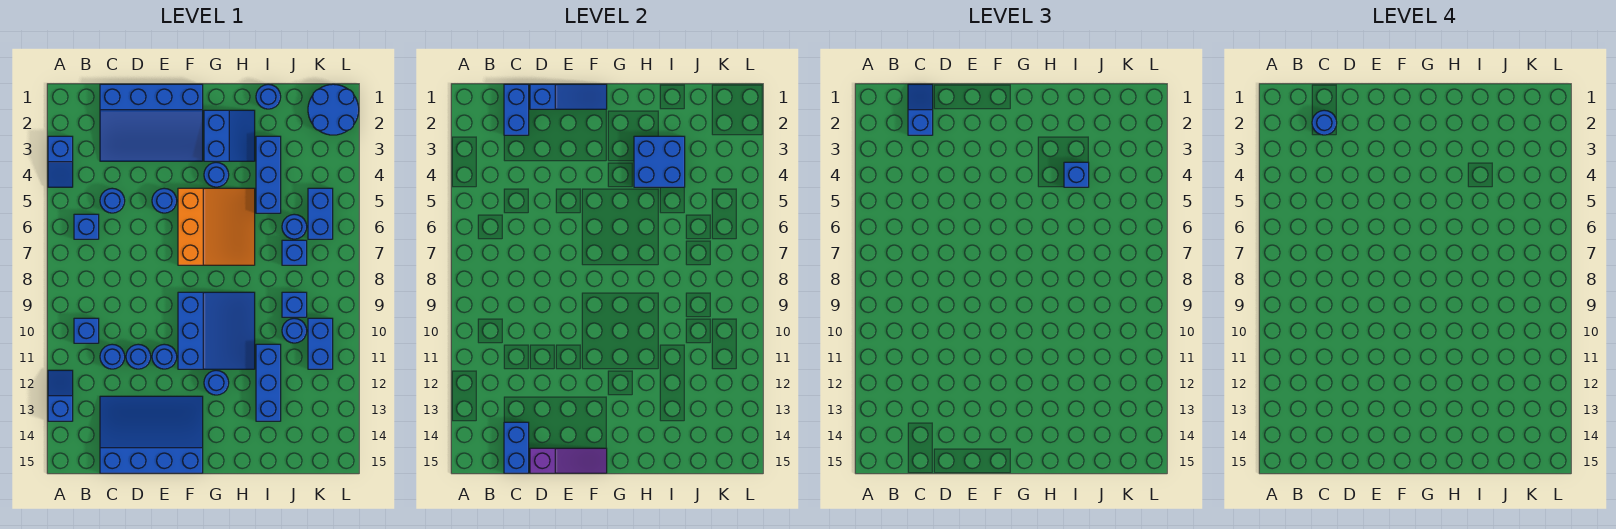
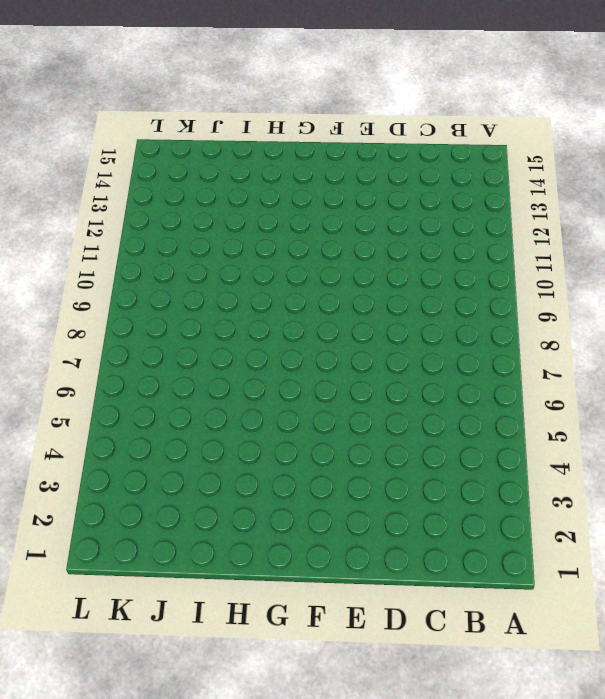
none -> blue 1x2 slope [48,136,73,187]
none -> blue 1x2 slope [48,370,73,421]
none -> blue 1x1 brick [74,214,99,239]
none -> blue 1x1 brick [74,318,99,343]

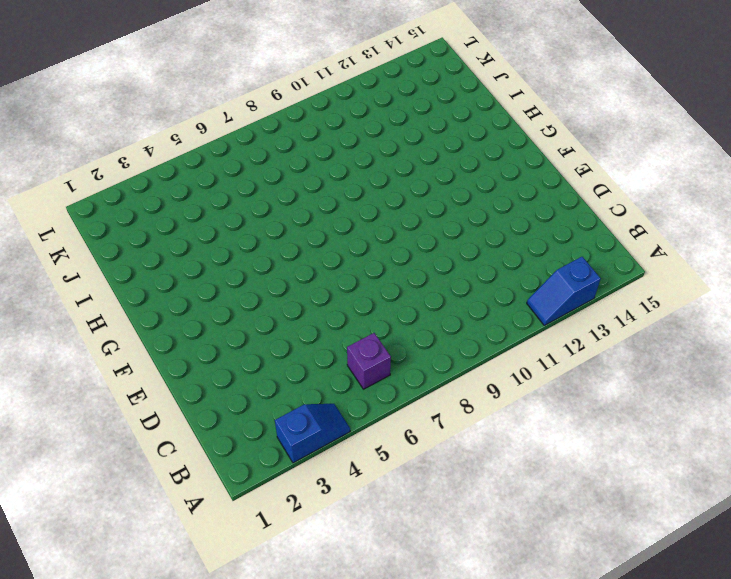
purple 1x1 brick [347,333,391,389] -> blue 1x1 brick [74,214,99,239]
none -> blue 1x1 brick [74,318,99,343]
none -> blue 3x4 slope [100,84,203,161]
none -> blue 1x1 round brick [100,188,125,213]
none -> blue 1x1 round brick [100,344,125,369]

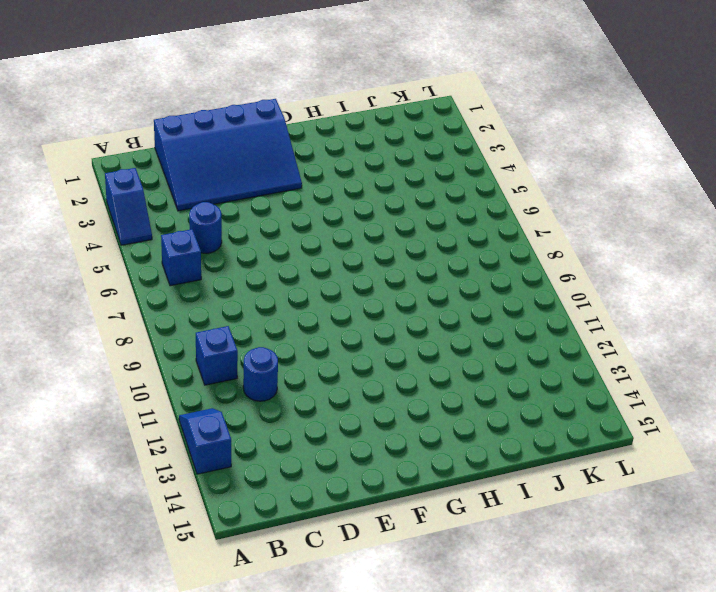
none -> blue 3x4 slope [100,396,203,473]
none -> blue 1x1 round brick [126,344,151,369]
none -> blue 1x1 round brick [152,188,177,213]
none -> blue 1x1 round brick [152,344,177,369]

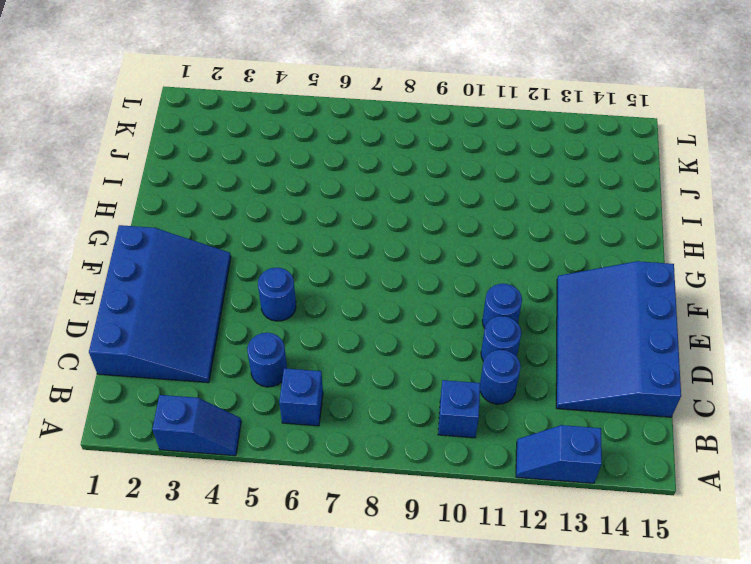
none -> orange 3x3 slope [178,188,255,265]
none -> blue 3x3 slope [178,292,255,369]
none -> blue 2x2 slope [204,110,255,161]
none -> blue 1x1 round brick [204,162,229,187]

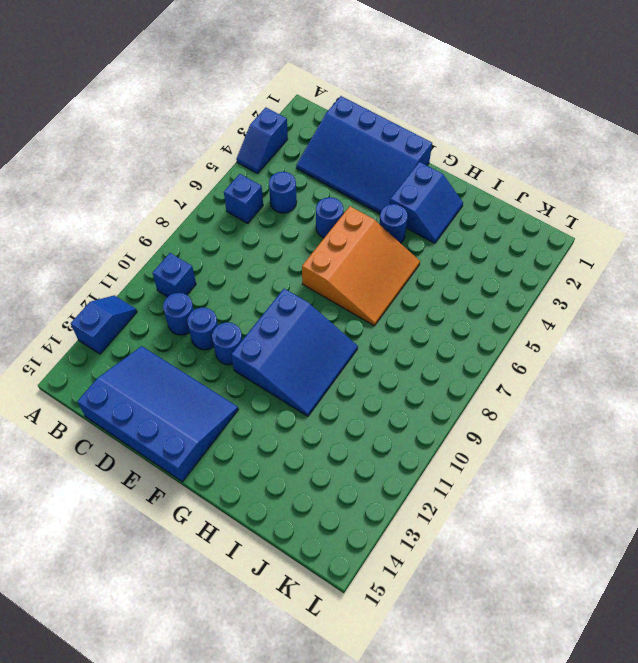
none -> blue 1x1 round brick [204,370,229,395]
none -> blue 1x1 round brick [256,84,281,109]
none -> blue 1x3 brick [256,136,281,213]
none -> blue 1x3 brick [256,344,281,421]

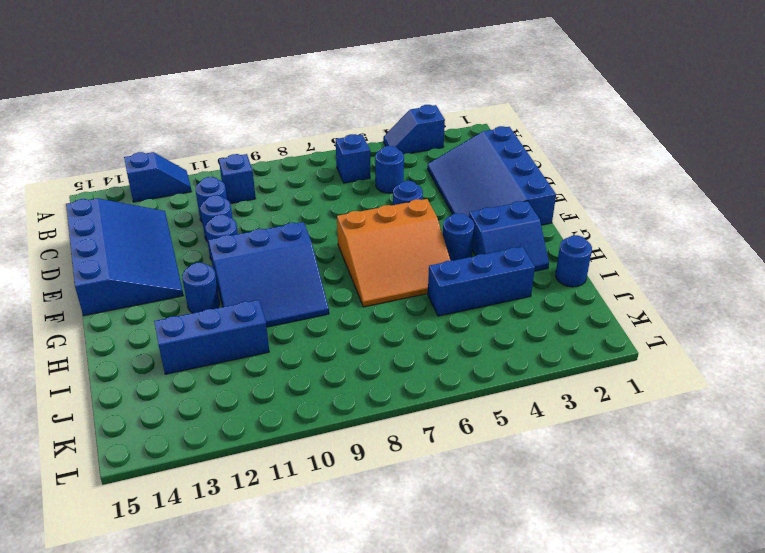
none -> blue 1x1 round brick [282,214,307,239]
none -> blue 1x1 brick [282,240,307,265]
none -> blue 1x1 brick [282,292,307,317]
none -> blue 1x1 round brick [282,318,307,343]

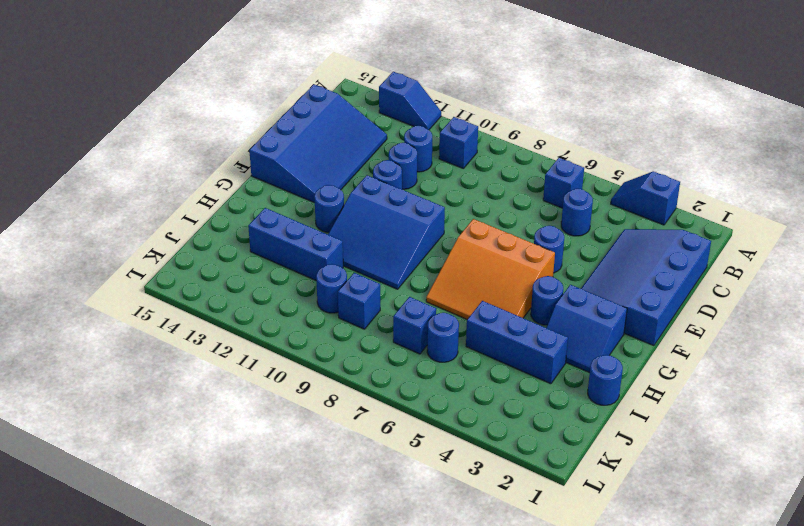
none -> blue 2x2 round brick [308,84,359,135]
none -> blue 1x2 brick [308,188,333,239]
none -> blue 1x2 brick [308,318,333,369]
none -> blue 1x2 brick [504,84,529,135]

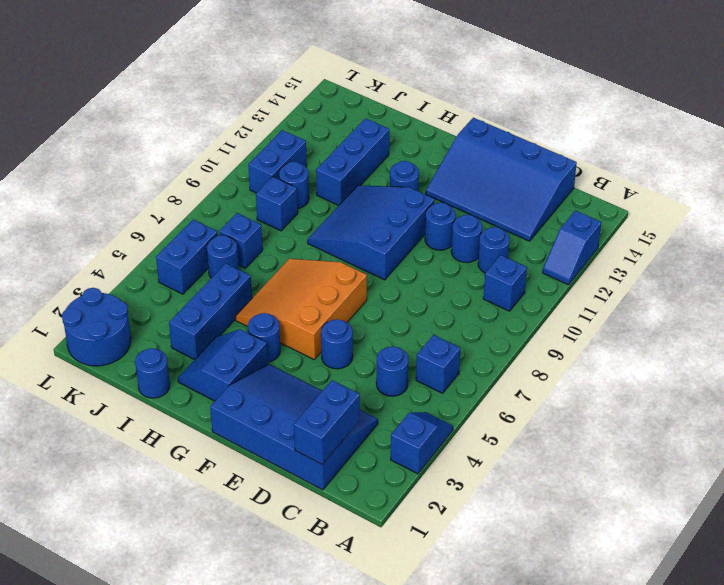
none -> blue 1x2 brick [504,422,529,473]
none -> blue 1x3 slope [530,84,607,109]
none -> purple 1x3 slope [530,448,607,473]
none -> blue 2x2 brick [634,136,685,187]

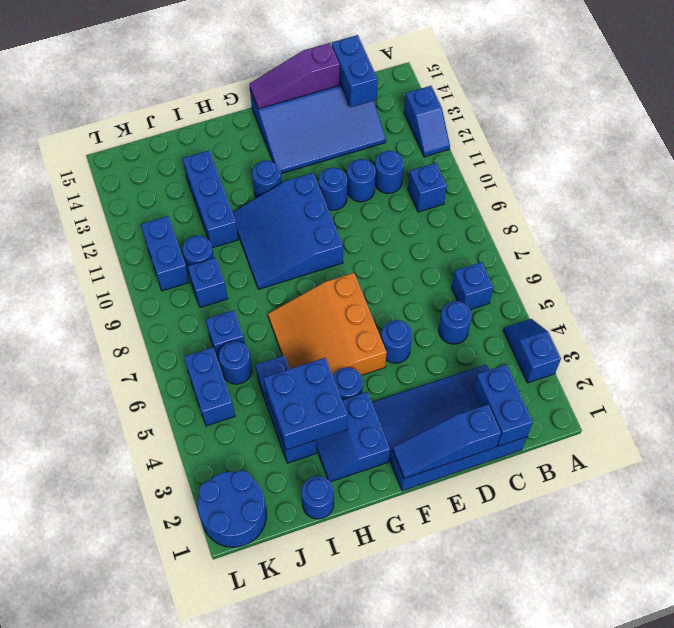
none -> blue 1x2 slope [908,84,933,135]
none -> blue 1x1 brick [1064,162,1089,187]
none -> blue 1x1 round brick [1312,110,1337,135]

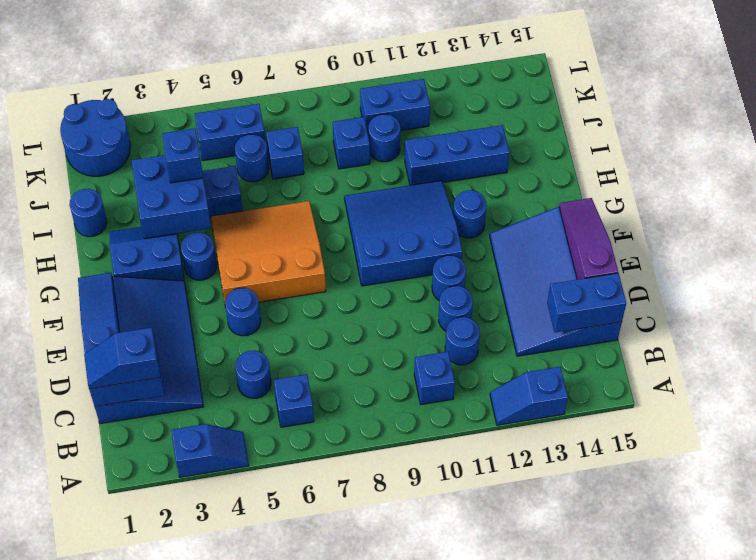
none -> blue 1x1 round brick [1312,110,1337,135]

